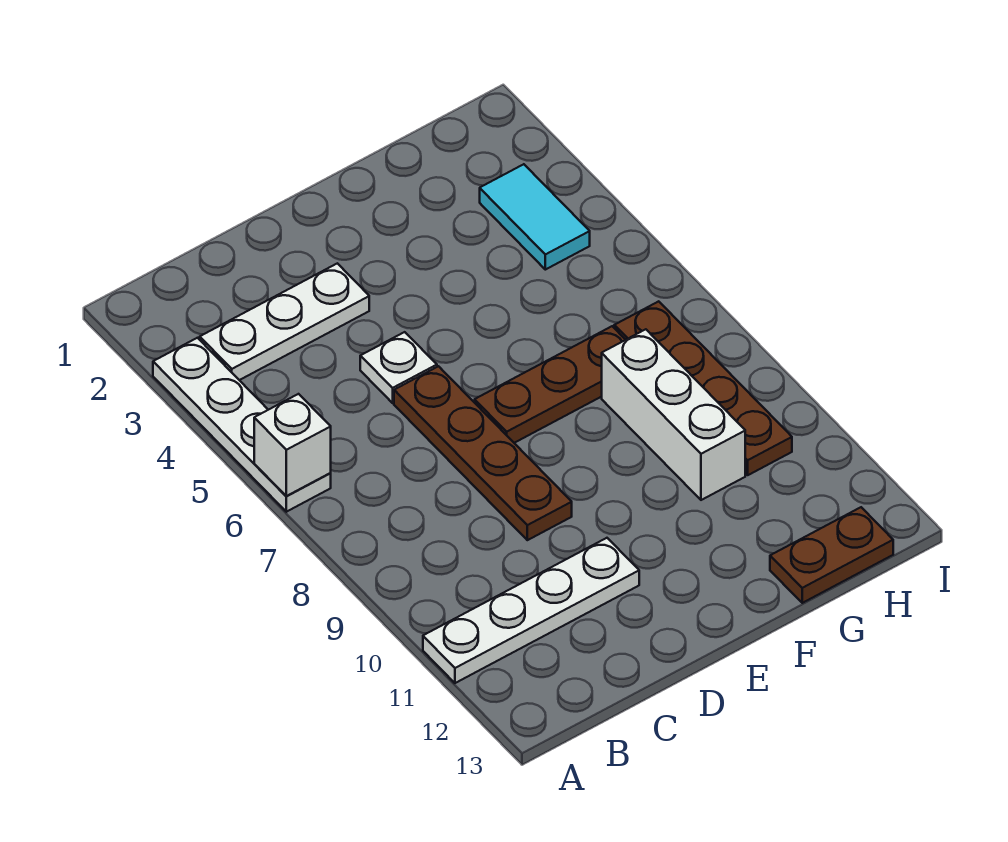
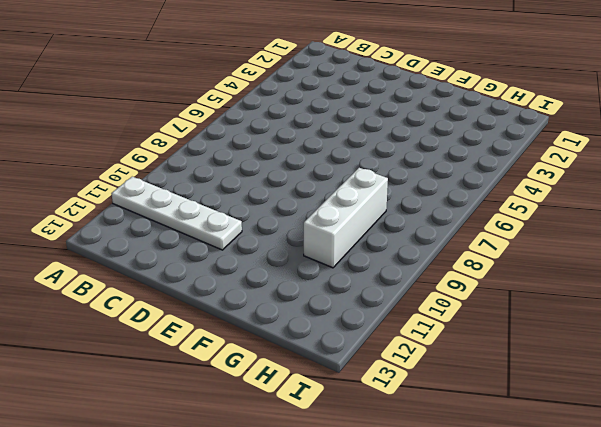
none -> white 1x4 plate [153,338,331,512]
none -> white 1x3 plate [200,263,369,380]

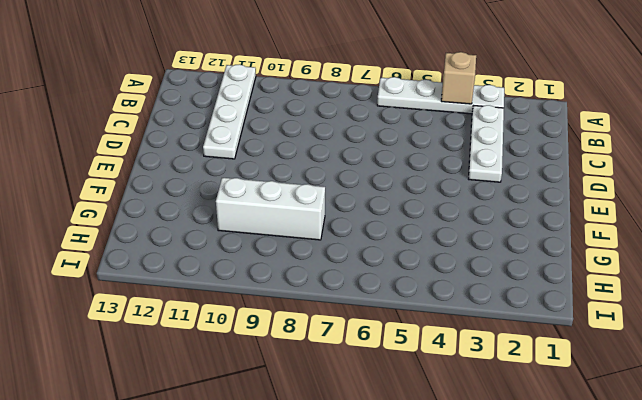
tan 1x1 brick [441,52,476,104] -> none
none -> white 1x1 plate [360,332,437,403]
none -> brown 1x4 plate [394,366,572,540]

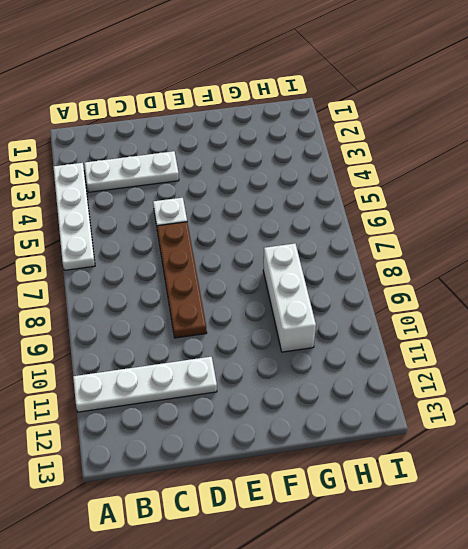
none -> brown 1x3 plate [475,326,625,443]
none -> brown 1x2 plate [770,507,893,603]

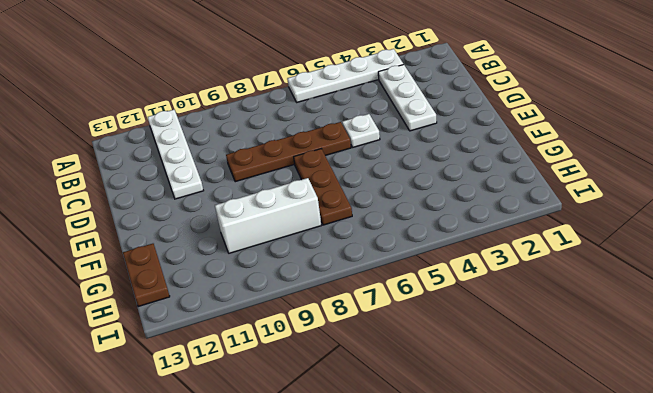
none -> cyan 1x2 tile [480,164,590,270]
none -> brown 1x4 plate [614,301,792,475]

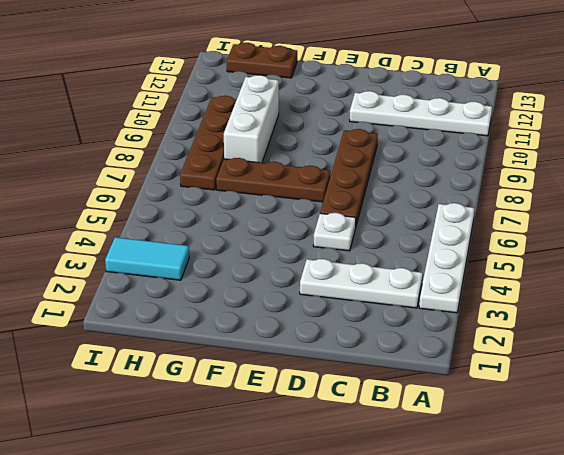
cyan 1x2 tile [105,237,189,280] -> cyan 1x2 tile turned to [480,164,590,270]
none -> white 1x1 brick [254,394,331,496]

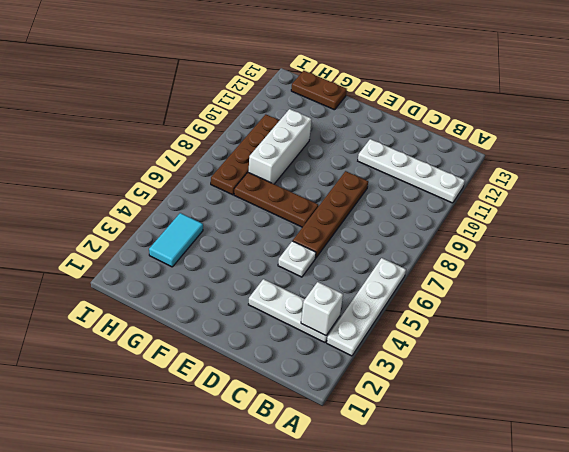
white 1x1 brick [301,282,343,336] -> white 1x1 brick moved to [254,394,331,496]

